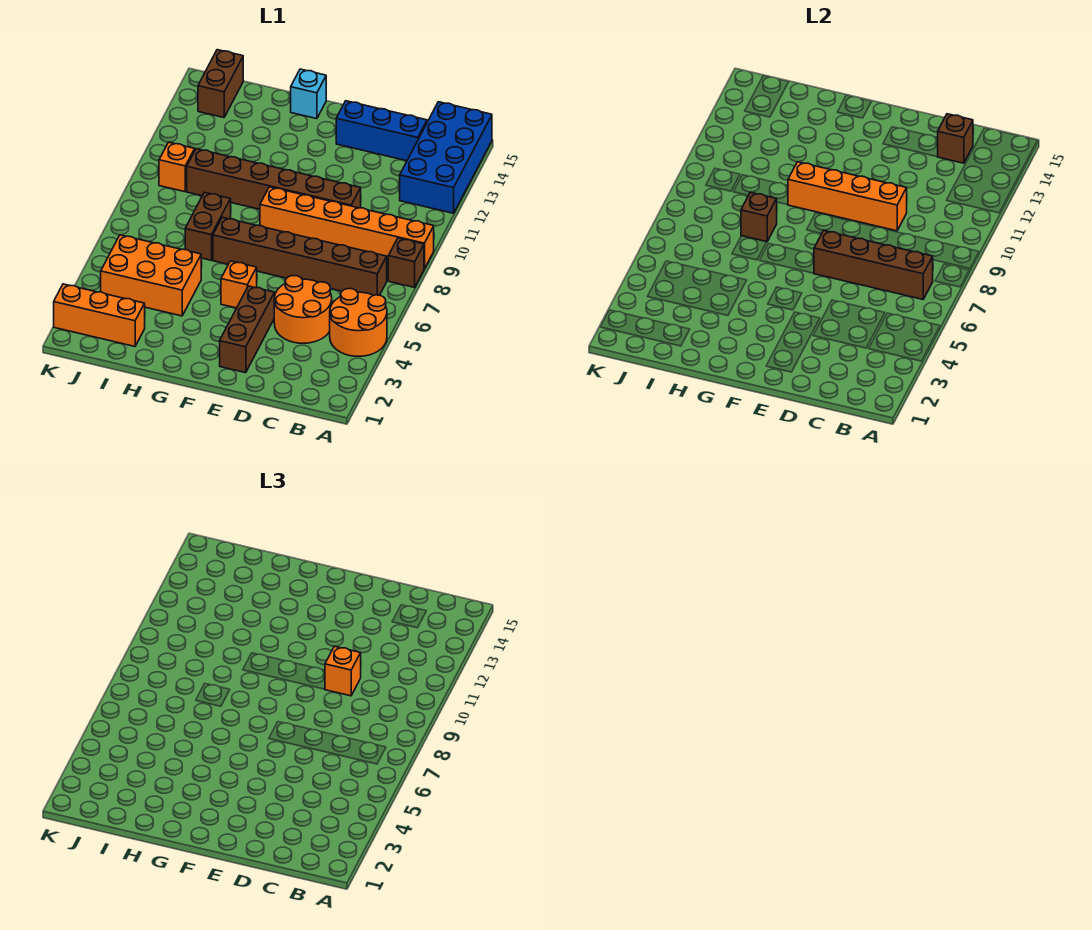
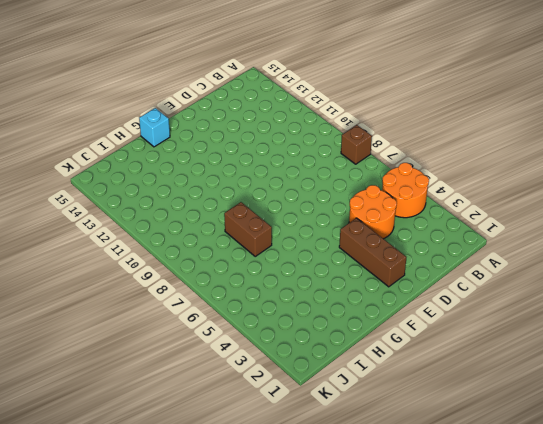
none -> orange 1x6 brick [260,187,434,269]
none -> blue 2x4 brick [400,102,492,213]
none -> brown 1x6 brick [213,217,387,295]

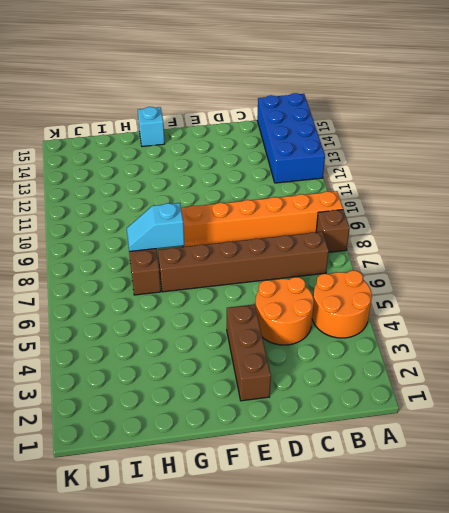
cyan 1x2 slope [127,203,184,252] -> brown 1x1 brick [741,192,777,242]
none -> blue 1x3 brick [336,101,427,161]
none -> brown 1x6 brick [187,149,361,209]
none -> orange 1x1 brick [221,261,257,308]

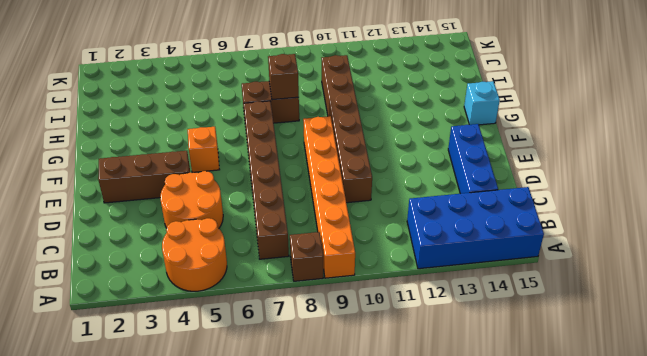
none -> orange 2x3 brick [101,235,201,316]
none -> orange 1x3 brick [54,284,145,346]
none -> orange 1x1 brick [159,142,195,192]

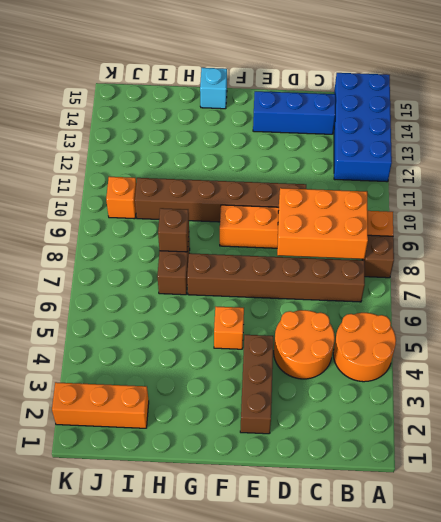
orange 2x3 brick [277,188,368,259] -> orange 2x3 brick moved to [101,235,201,316]
none -> brown 1x2 brick [198,50,243,118]
none -> brown 1x4 brick [814,231,933,299]
none -> brown 1x1 brick [938,114,973,163]

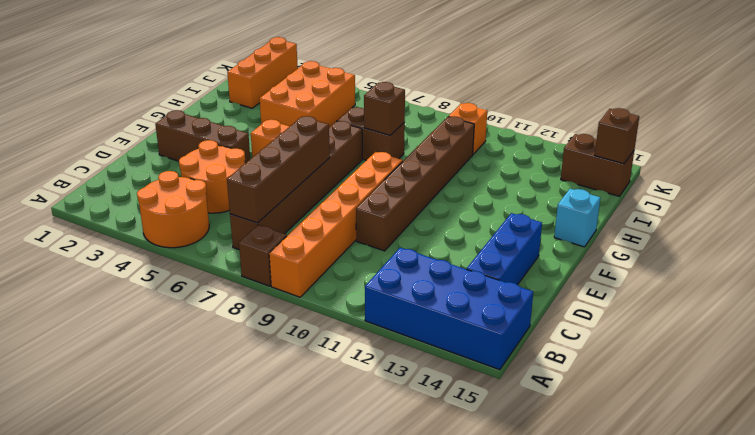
brown 1x1 brick [595,108,639,164] -> brown 1x1 brick moved to [938,114,973,163]
none -> orange 1x4 brick [788,162,907,231]
none -> orange 1x1 brick [325,646,361,696]

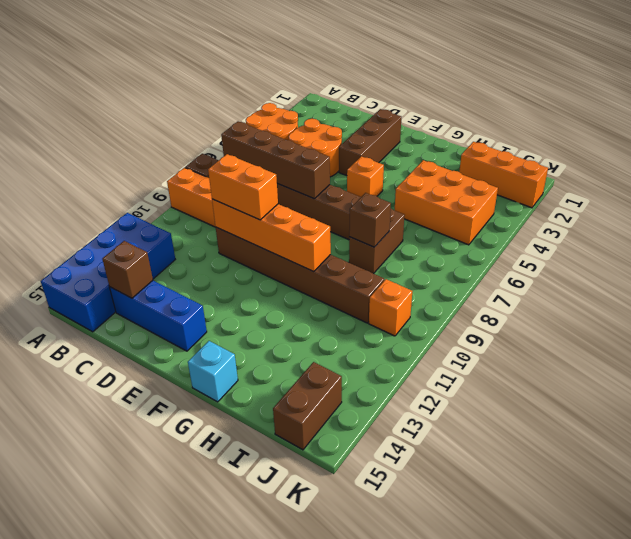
orange 1x2 brick [208,154,278,220] -> orange 1x1 brick [325,646,361,696]

